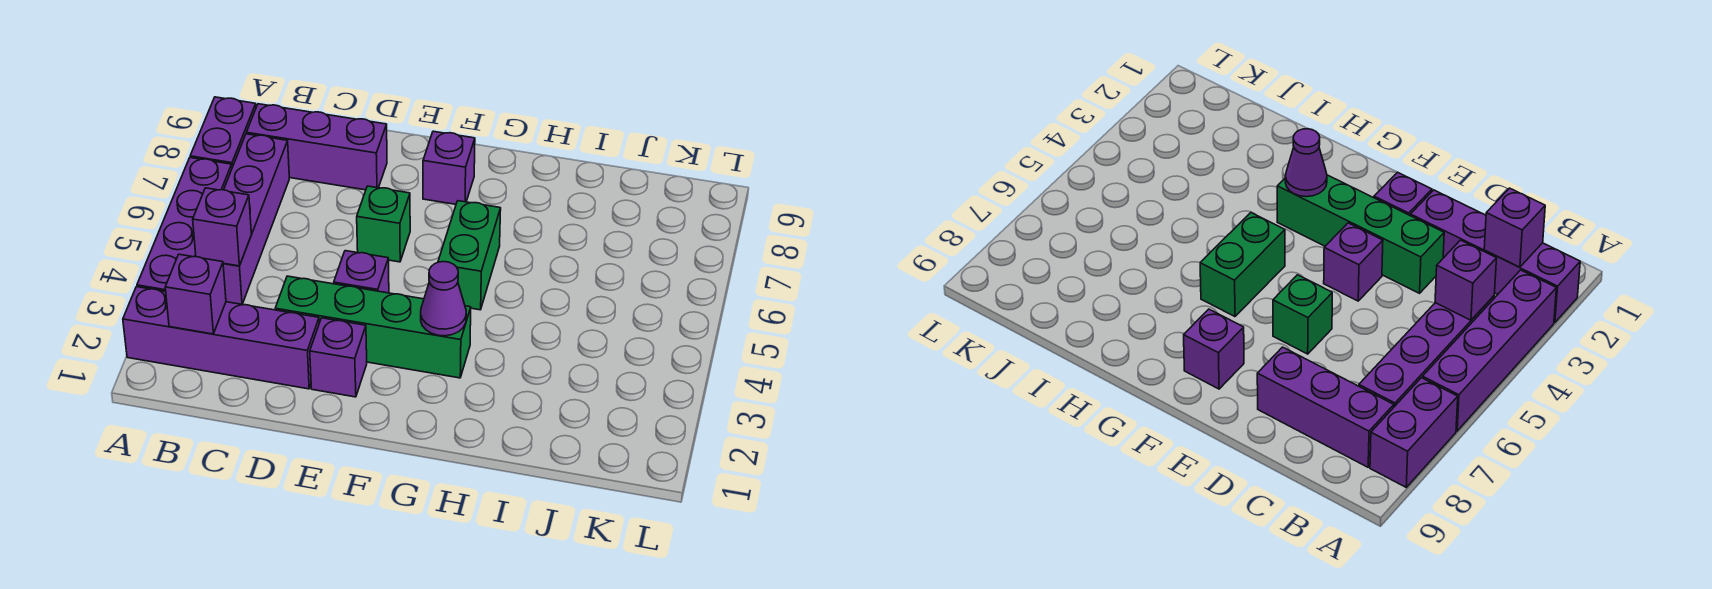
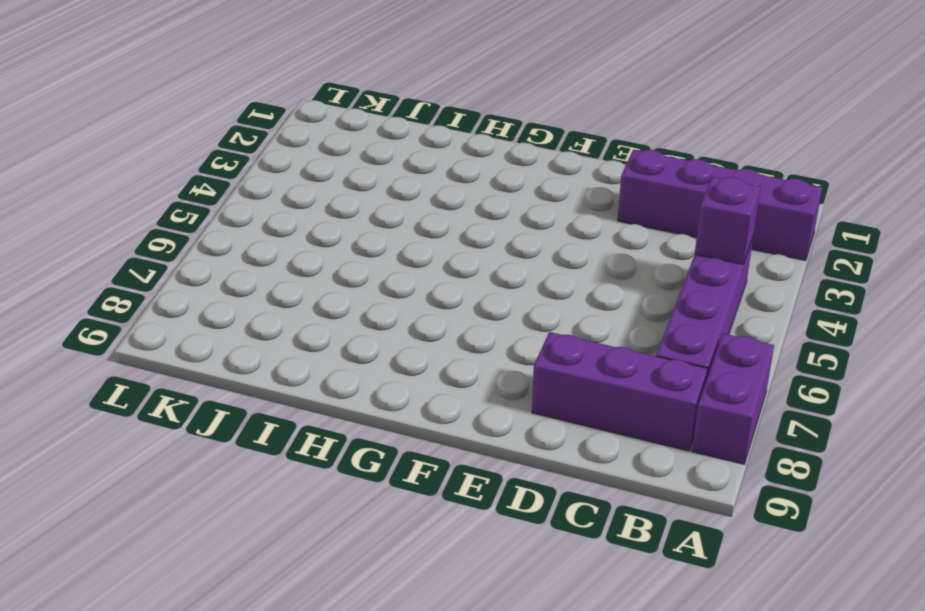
none -> purple 1x4 brick [137,158,232,292]
none -> green 1x4 brick [275,276,471,378]
none -> purple 1x1 brick [310,318,367,397]

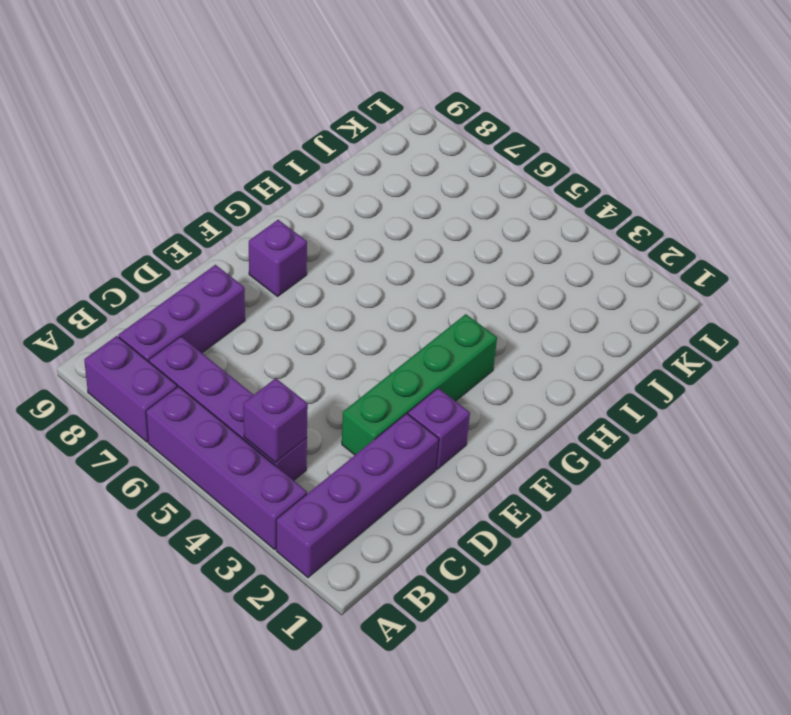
none -> purple 1x1 brick [334,251,389,293]
none -> green 1x1 brick [357,186,410,262]
none -> green 1x2 brick [438,201,501,310]

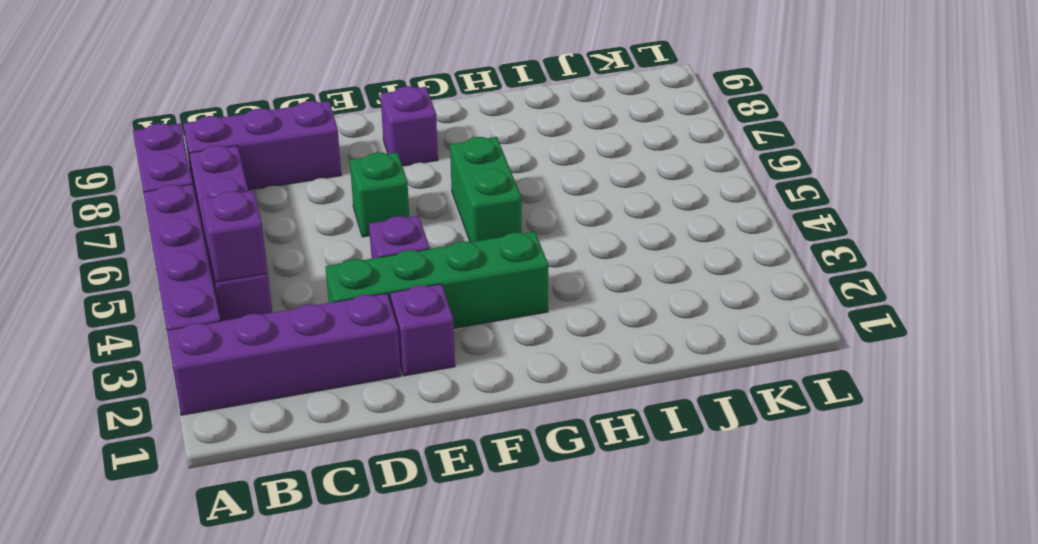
none -> purple 1x1 brick [165,254,226,334]
none -> purple 1x1 cone [421,262,466,336]

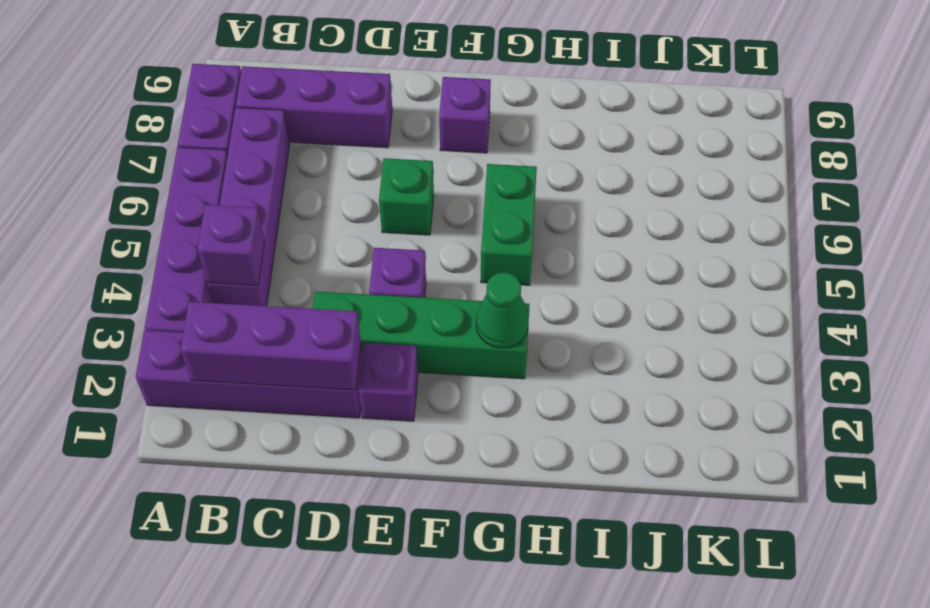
purple 1x3 brick [181,302,361,390] -> purple 1x1 brick [165,254,226,334]
green 1x1 cone [476,272,529,348] -> purple 1x1 cone [421,262,466,336]

